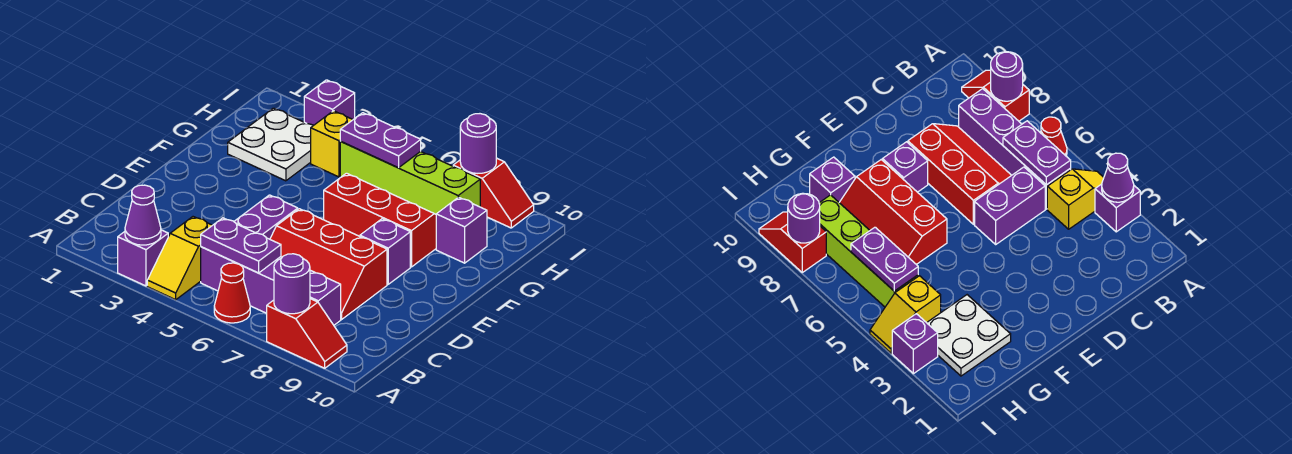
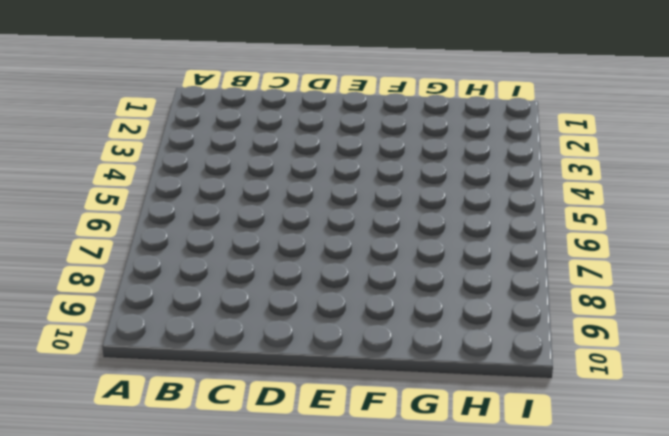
none -> purple 1x1 brick [118,230,168,286]
none -> yellow 1x2 slope [147,217,212,300]
none -> red 1x1 cone [214,263,250,323]

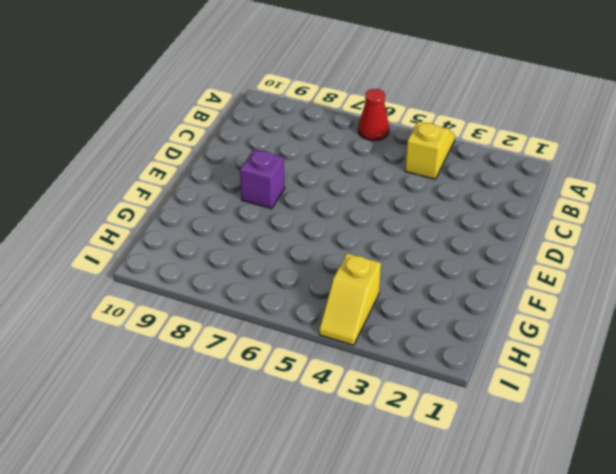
none -> purple 1x1 brick [118,230,168,286]
none -> red 1x2 slope [267,299,347,368]
none -> purple 1x4 brick [201,247,341,325]

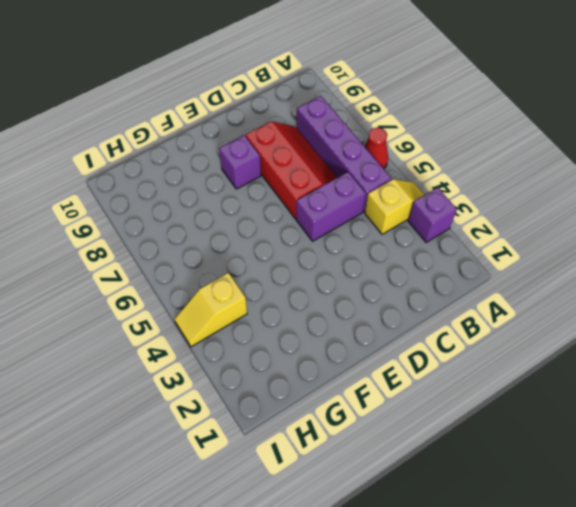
none -> red 1x2 slope [267,299,347,368]
none -> red 2x3 slope [324,173,436,267]
none -> white 2x2 plate [228,108,314,181]

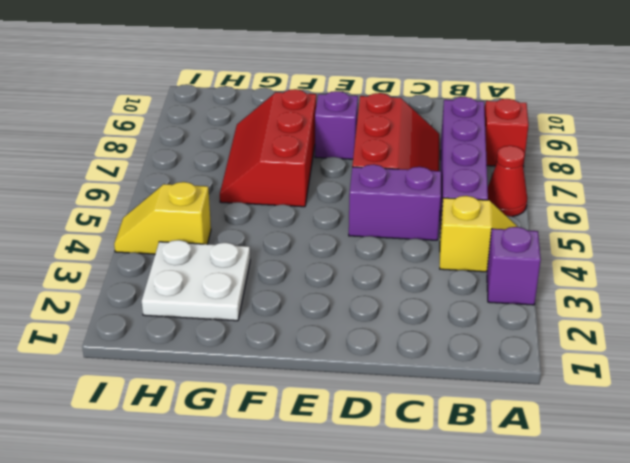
none -> purple 1x1 brick [436,197,487,263]
none -> lime 1x4 brick [340,142,480,214]
none -> purple 1x1 brick [304,80,355,125]

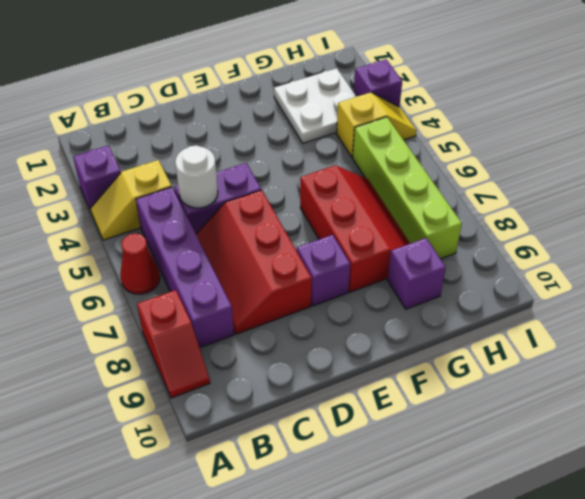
white 1x1 round brick [175,146,218,208] -> none
none -> red 1x2 slope [453,158,534,228]
none -> purple 1x1 cone [125,185,161,245]
none -> purple 1x1 round brick [274,254,310,314]

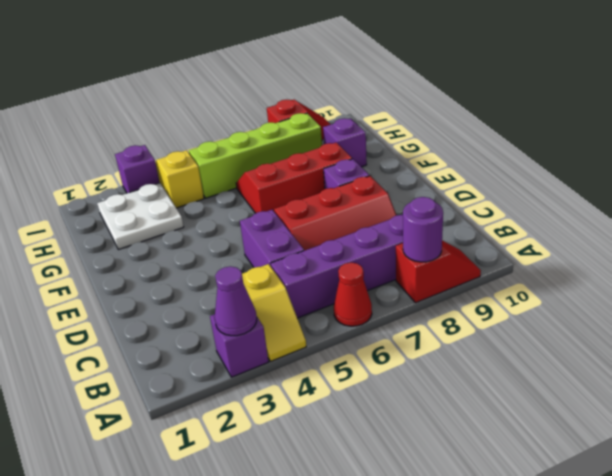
none -> purple 1x2 plate [201,218,281,273]
none -> purple 1x2 plate [340,113,421,168]
none -> purple 1x1 round brick [460,114,496,173]

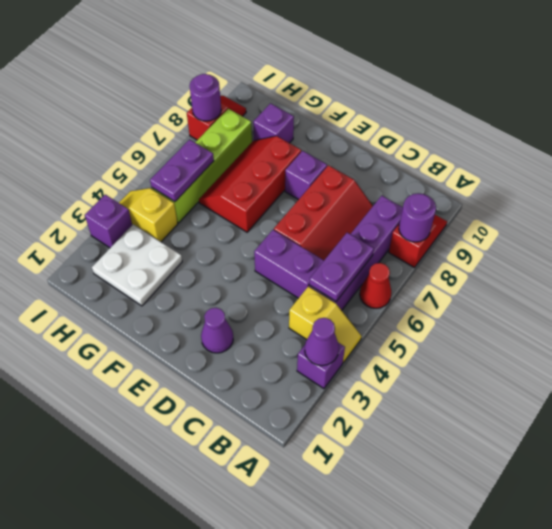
purple 1x1 cone [201,308,233,353] -> none

